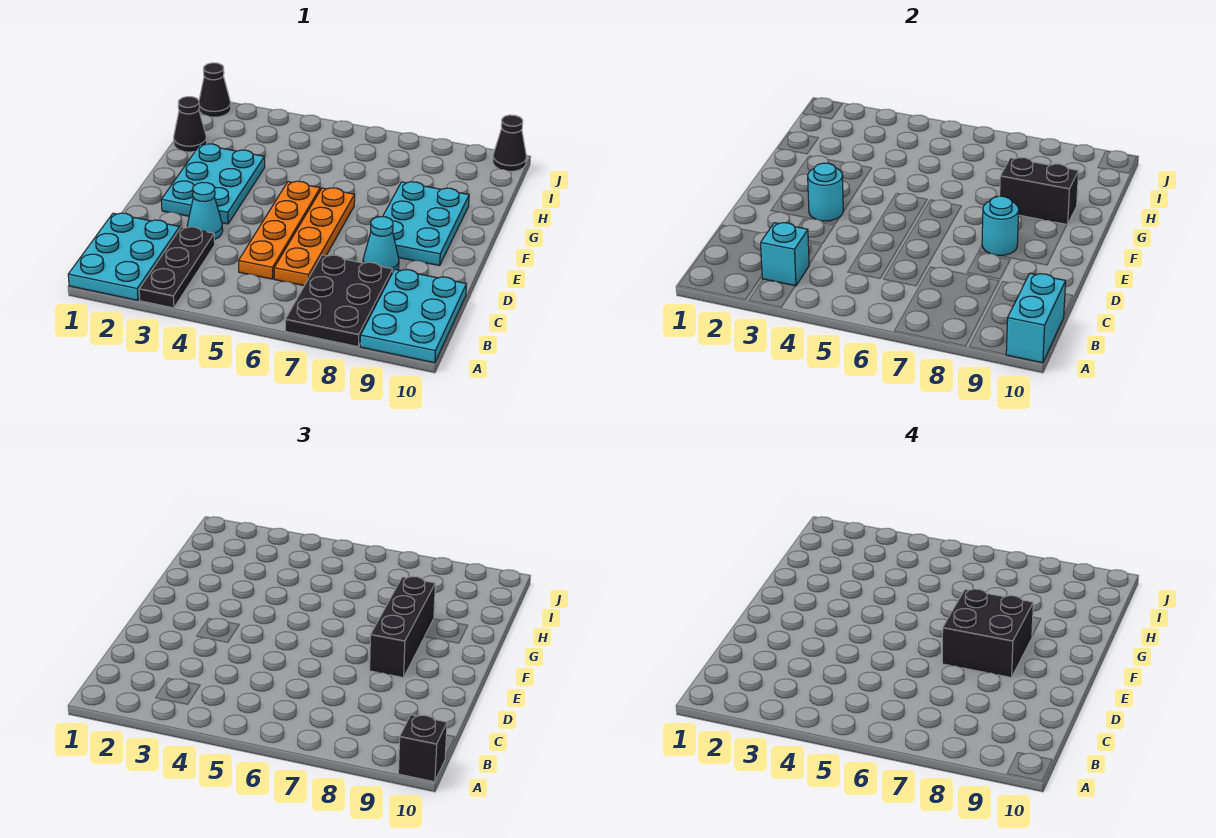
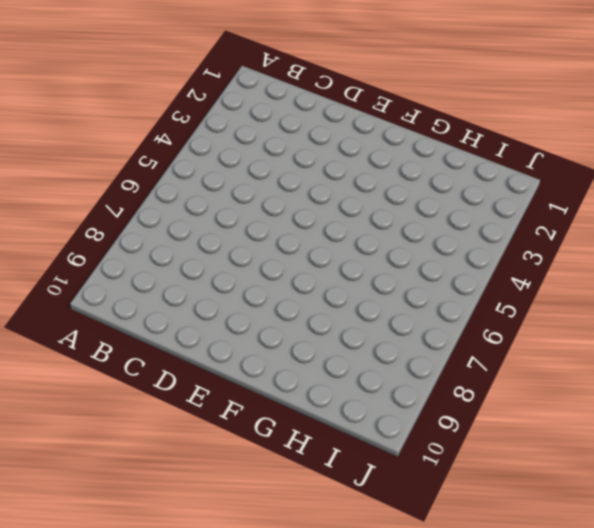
none -> cyan 2x3 plate [68,213,180,300]
none -> black 1x3 plate [139,227,215,308]
none -> black 2x3 plate [285,255,393,347]

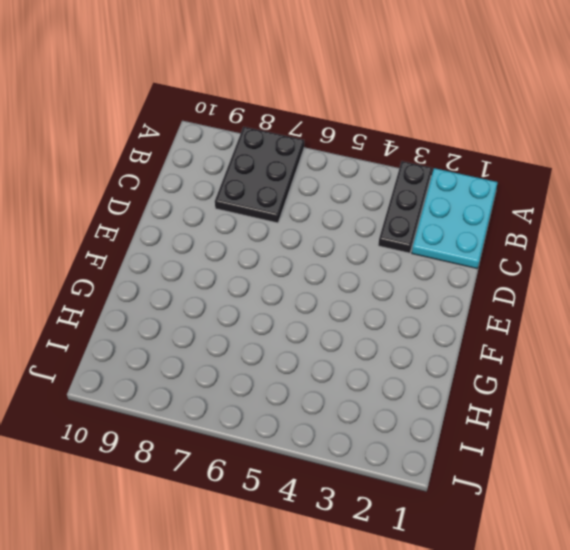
none -> cyan 2x3 plate [360,269,466,363]
none -> orange 1x4 plate [239,181,320,279]
none -> orange 1x4 plate [274,188,355,286]

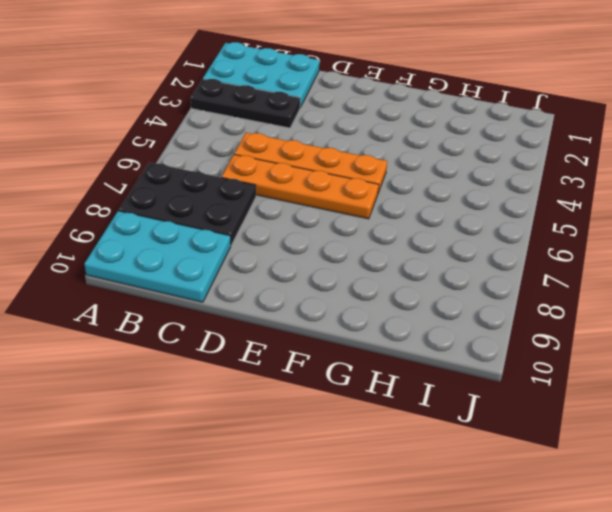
none -> cyan 1x1 cone [187,182,223,240]
none -> cyan 1x1 cone [363,217,399,271]
none -> cyan 2x3 plate [161,144,265,224]

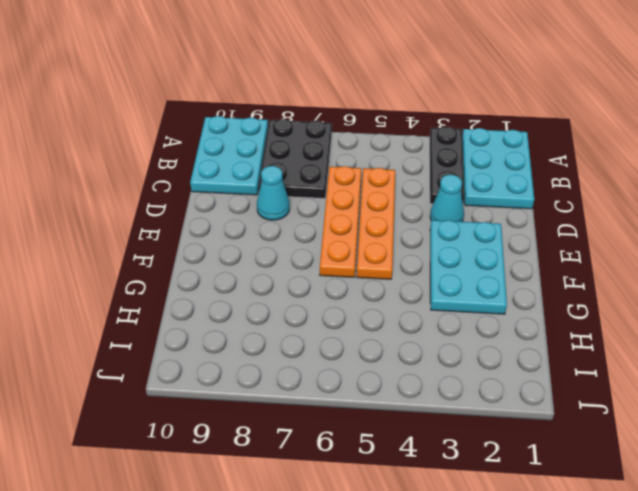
none -> cyan 2x3 plate [383,182,469,266]
none -> black 1x1 cone [174,97,207,152]
none -> black 1x1 cone [199,63,231,117]

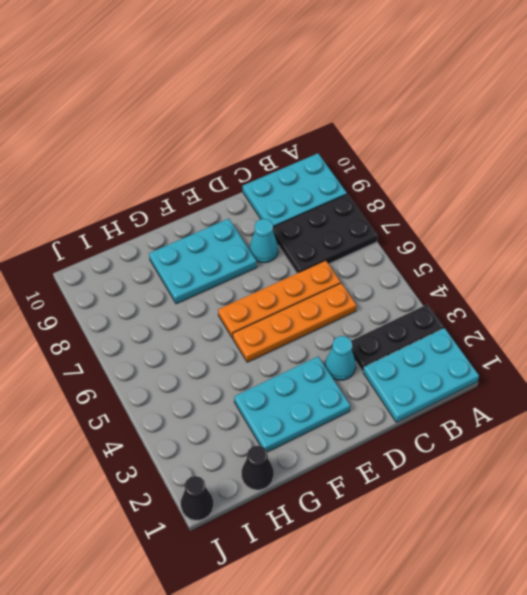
none -> black 1x1 cone [493,115,526,171]
none -> cyan 1x2 brick [1006,273,1066,363]
none -> cyan 1x1 brick [761,223,809,286]

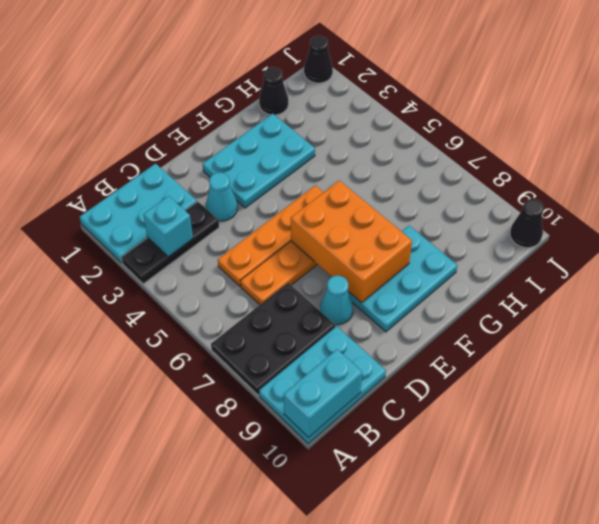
orange 2x3 brick [291,180,412,303] -> cyan 1x1 round brick [982,196,1019,256]
none -> cyan 1x1 round brick [808,163,844,221]
none -> black 1x2 brick [1000,158,1079,225]
none -> black 1x1 brick [398,715,447,782]

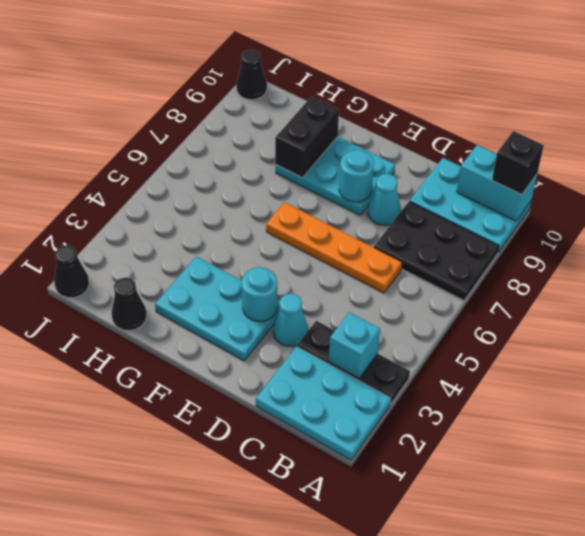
none -> orange 1x4 plate [239,181,320,279]
none -> black 1x3 brick [370,577,435,678]
none -> black 2x2 brick [942,589,1033,678]

